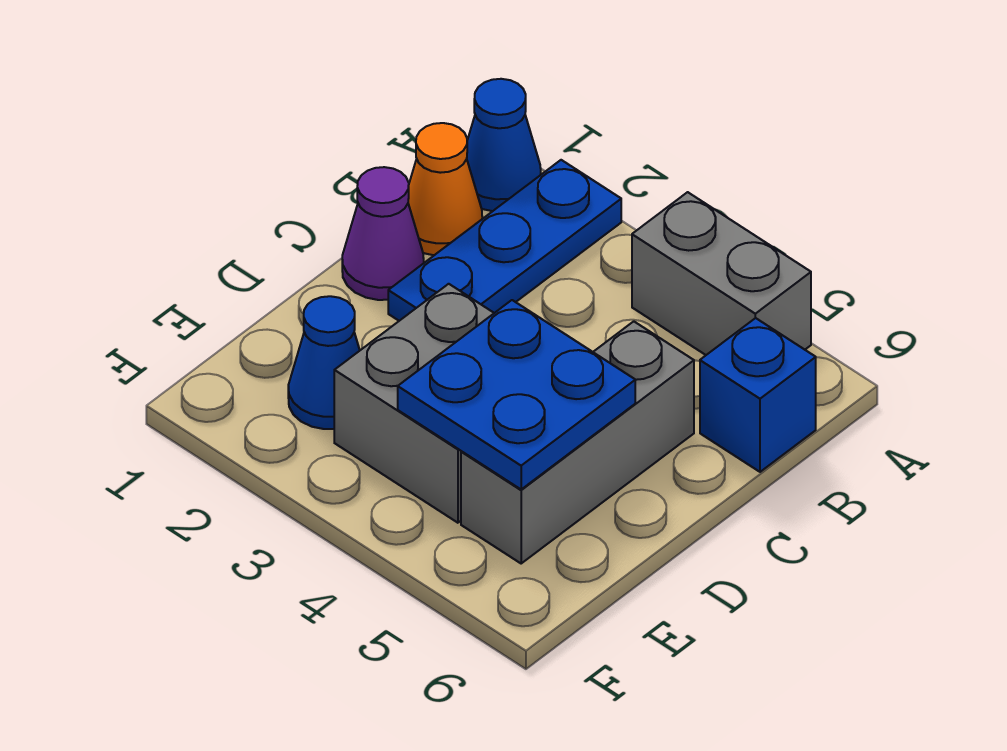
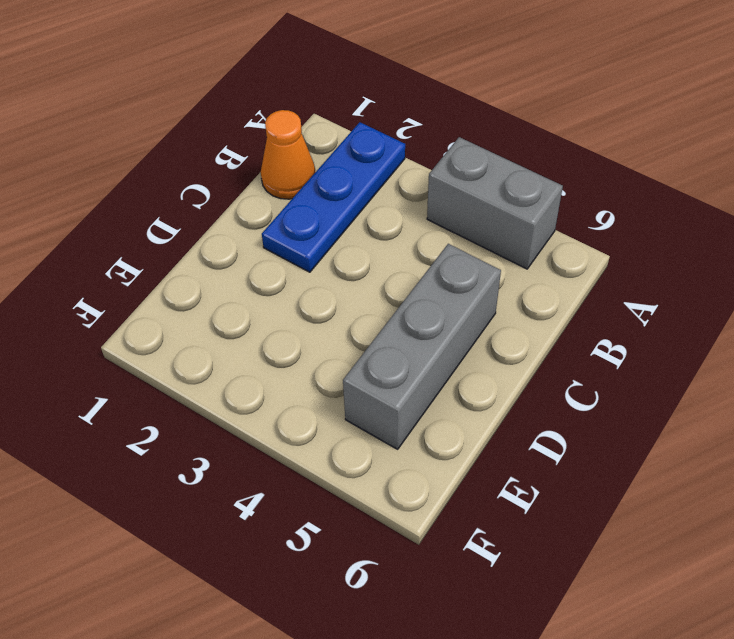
none -> blue 1x1 cone [467,79,541,211]
none -> blue 1x1 brick [700,318,816,472]

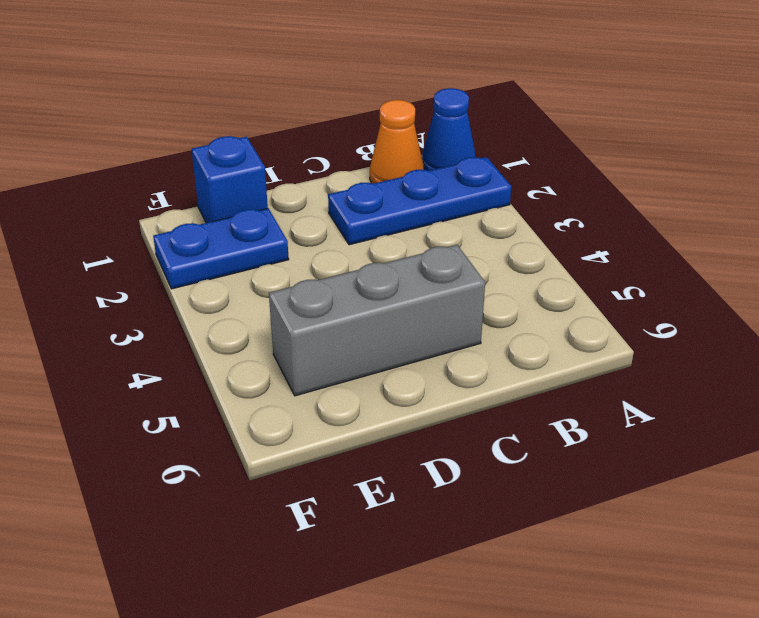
blue 1x1 brick [192,136,268,223] -> blue 1x1 brick moved to [700,318,816,472]
blue 1x2 plate [153,208,289,289] -> blue 1x1 cone [288,296,360,429]
none -> grey 1x2 brick [632,192,811,355]
none -> purple 1x1 cone [342,167,424,300]

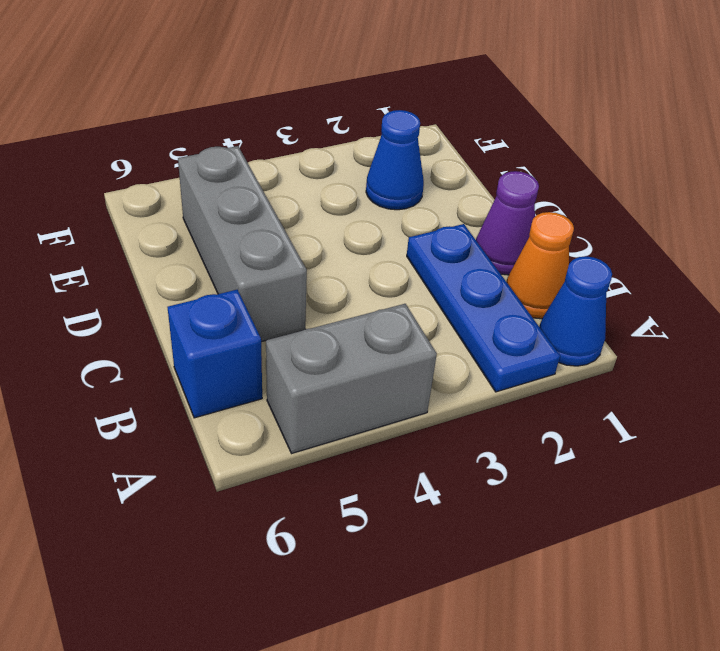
none -> grey 2x2 brick [334,284,494,523]
none -> blue 2x2 plate [398,300,635,489]

